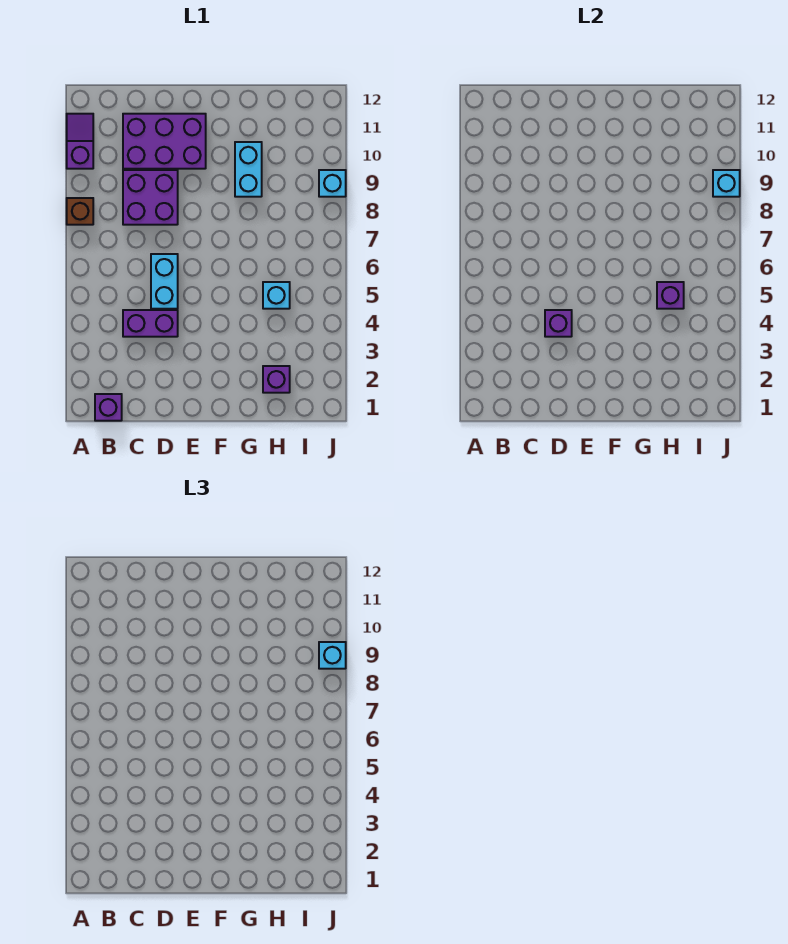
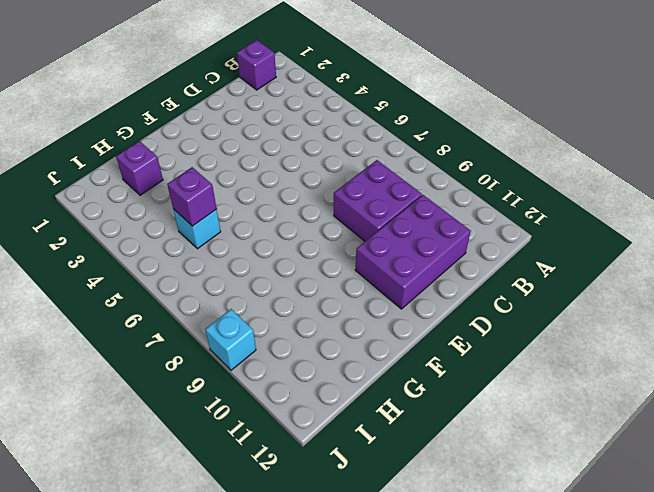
none -> brown 1x1 brick [67,198,93,225]
none -> purple 1x2 slope [67,114,93,169]
none -> purple 1x2 brick [123,310,178,337]

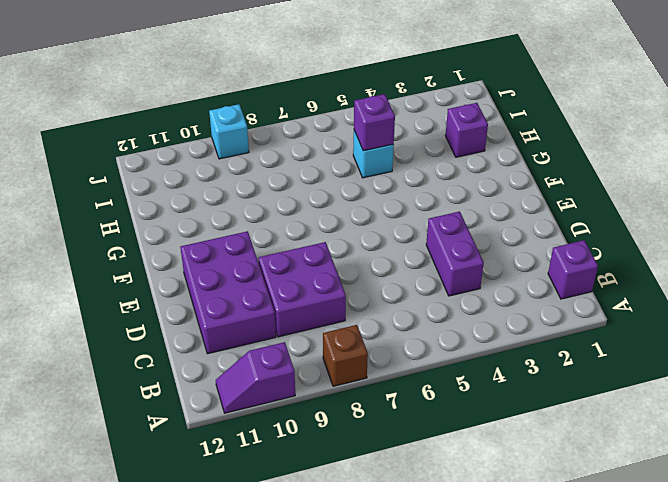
none -> cyan 1x2 brick [151,254,178,309]
none -> cyan 1x2 brick [235,142,262,197]
none -> purple 1x1 brick [545,310,572,337]

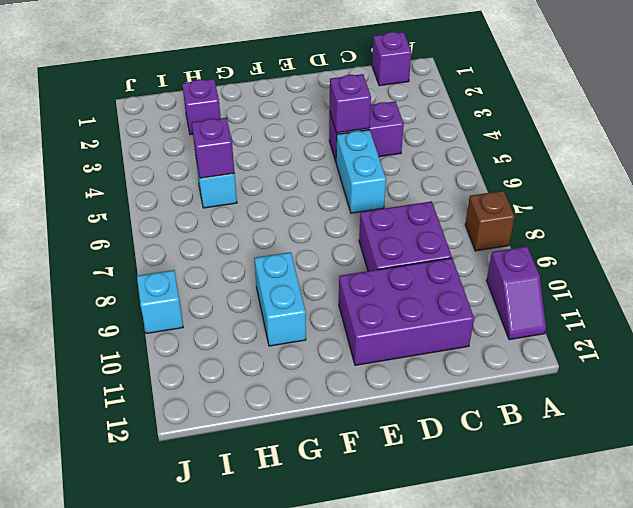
none -> cyan 1x1 brick [713,170,740,197]
none -> cyan 1x1 brick [319,642,346,669]

